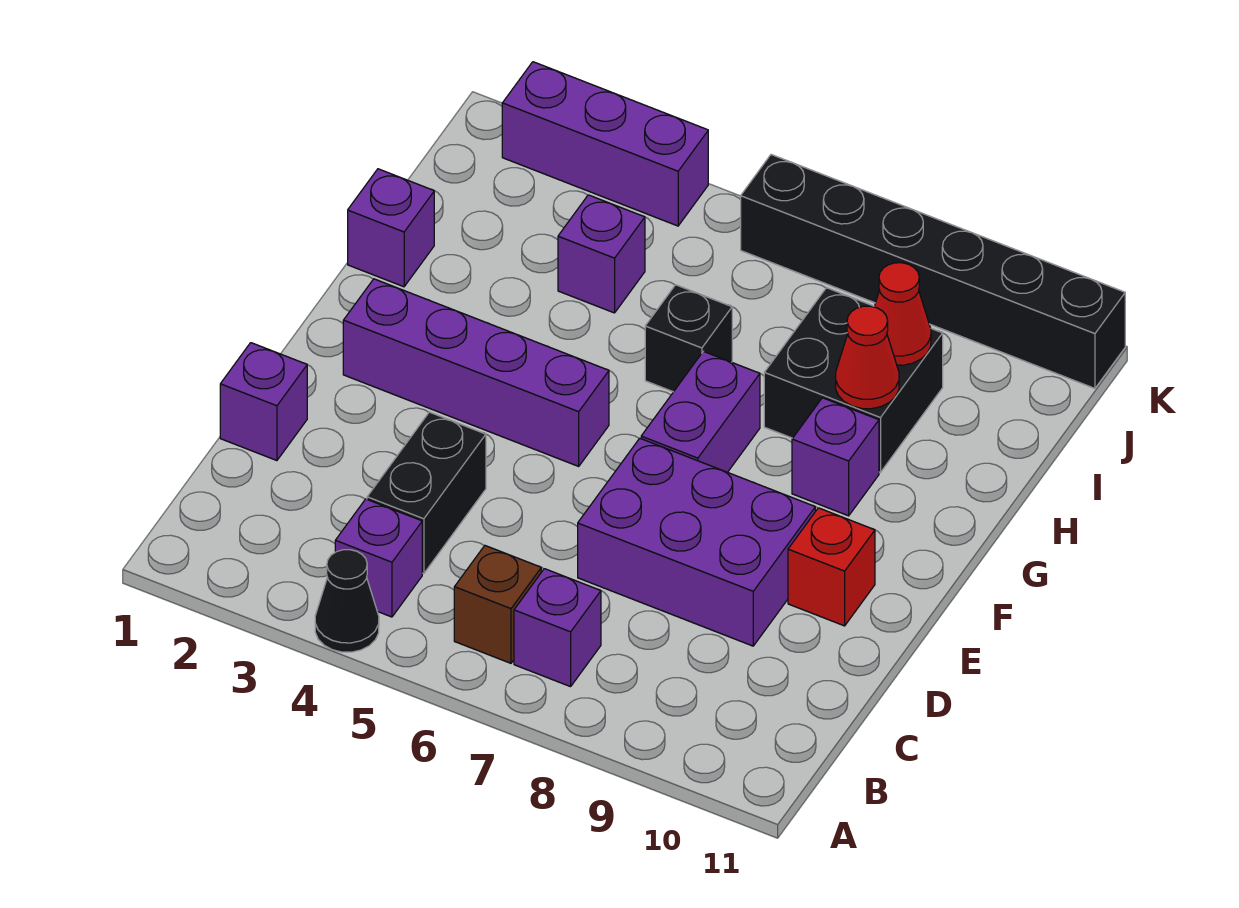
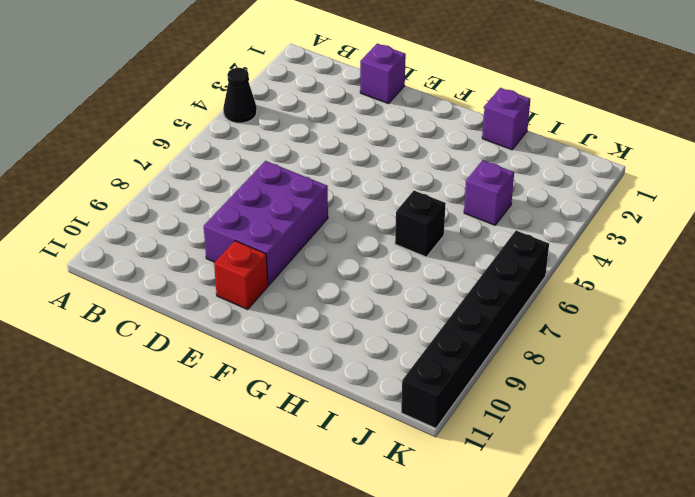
none -> purple 1x1 brick [335,499,422,617]
none -> brown 1x1 brick [454,546,541,663]
none -> purple 1x1 brick [514,569,601,687]

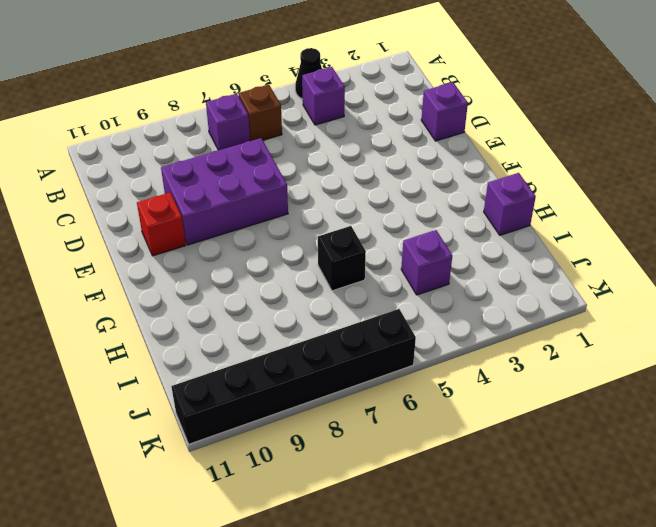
none -> black 1x2 brick [367,412,486,574]
none -> purple 1x4 brick [343,279,609,466]
none -> purple 1x2 brick [641,351,760,472]

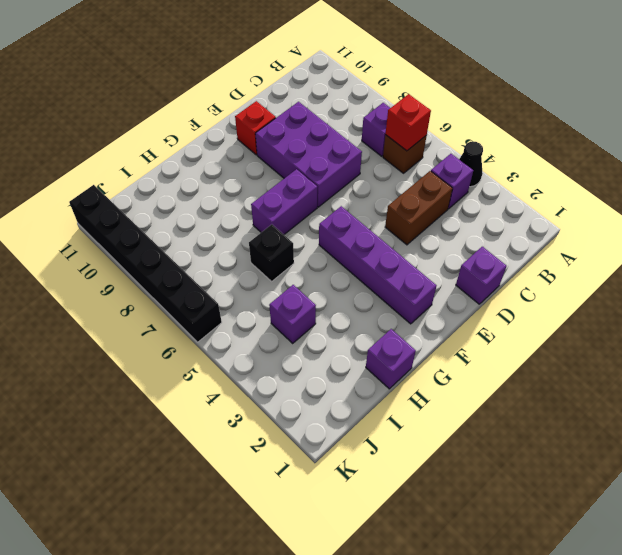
red 1x1 brick [385,94,431,151] -> none
brown 1x2 brick [385,171,453,245] -> black 1x2 brick [367,412,486,574]
none -> purple 1x1 brick [792,398,879,516]
none -> black 2x2 brick [764,288,943,472]
none -> purple 1x3 brick [502,62,708,226]

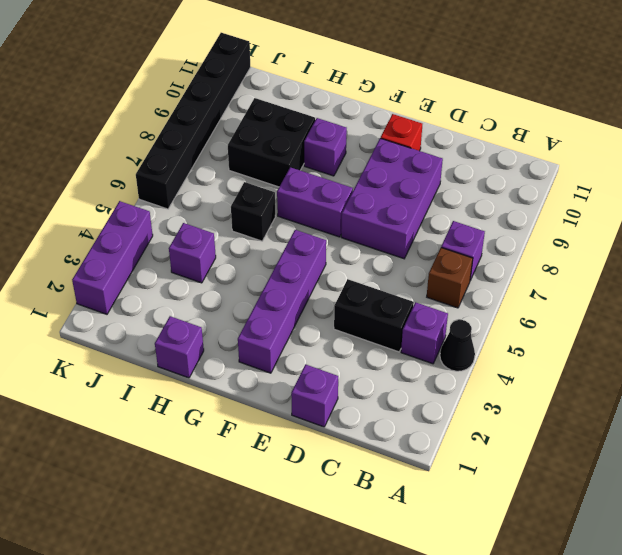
none -> red 1x1 cone [836,306,899,409]
none -> red 1x1 cone [874,263,931,365]

